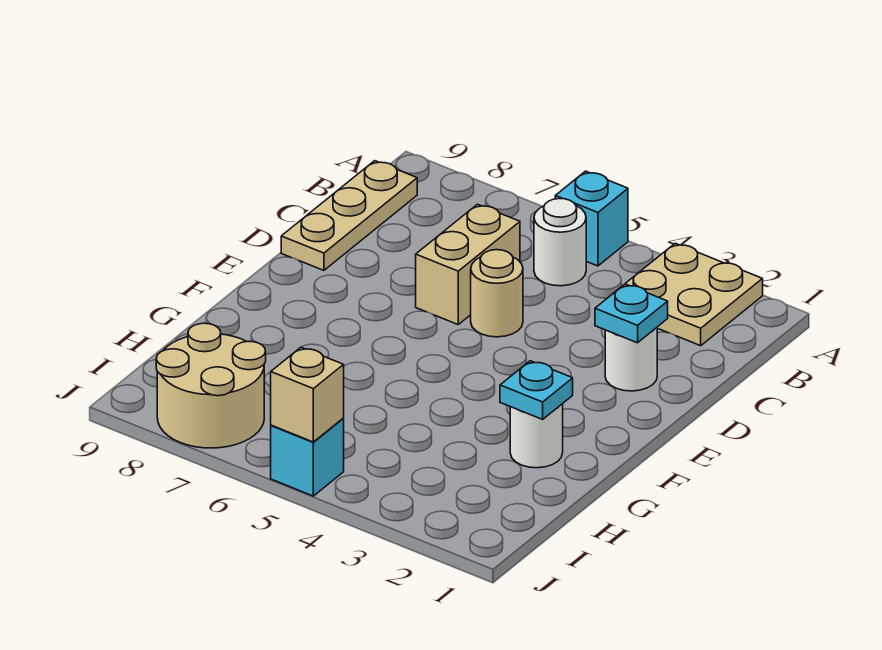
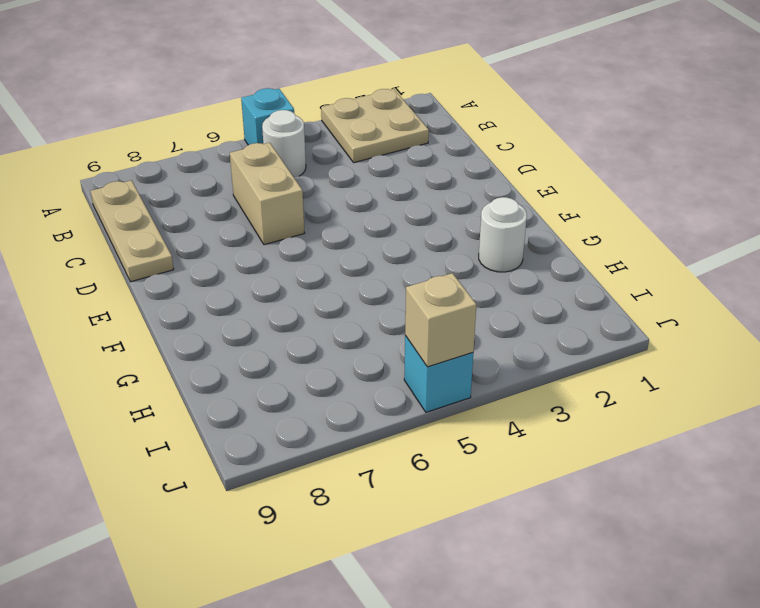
none -> white 1x1 round brick [605,328,657,391]
none -> tan 1x1 round brick [471,250,523,337]
none -> tan 2x2 round brick [156,323,266,448]

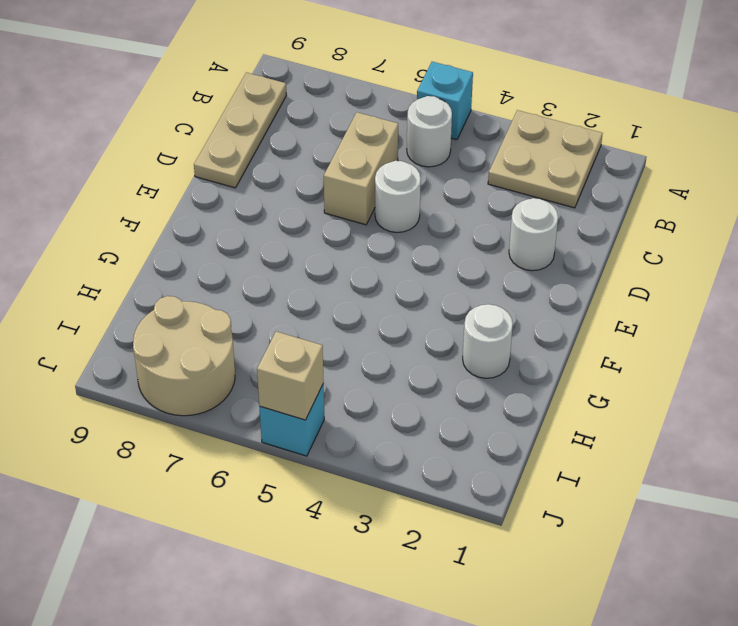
white 1x1 round brick [375,161,421,233] -> tan 1x1 round brick [471,250,523,337]
none -> cyan 1x1 plate [595,284,668,343]
none -> cyan 1x1 plate [500,361,573,419]

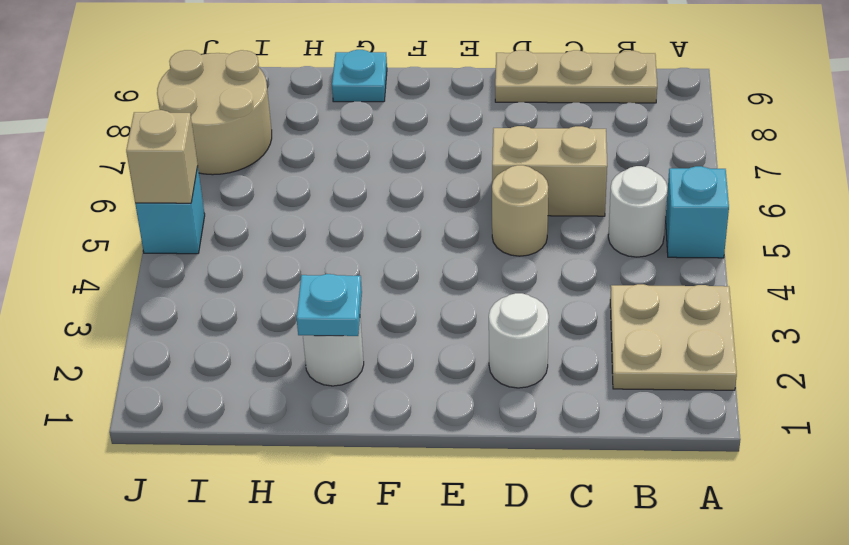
cyan 1x1 plate [332,50,387,102] -> cyan 1x1 plate moved to [595,284,668,343]

